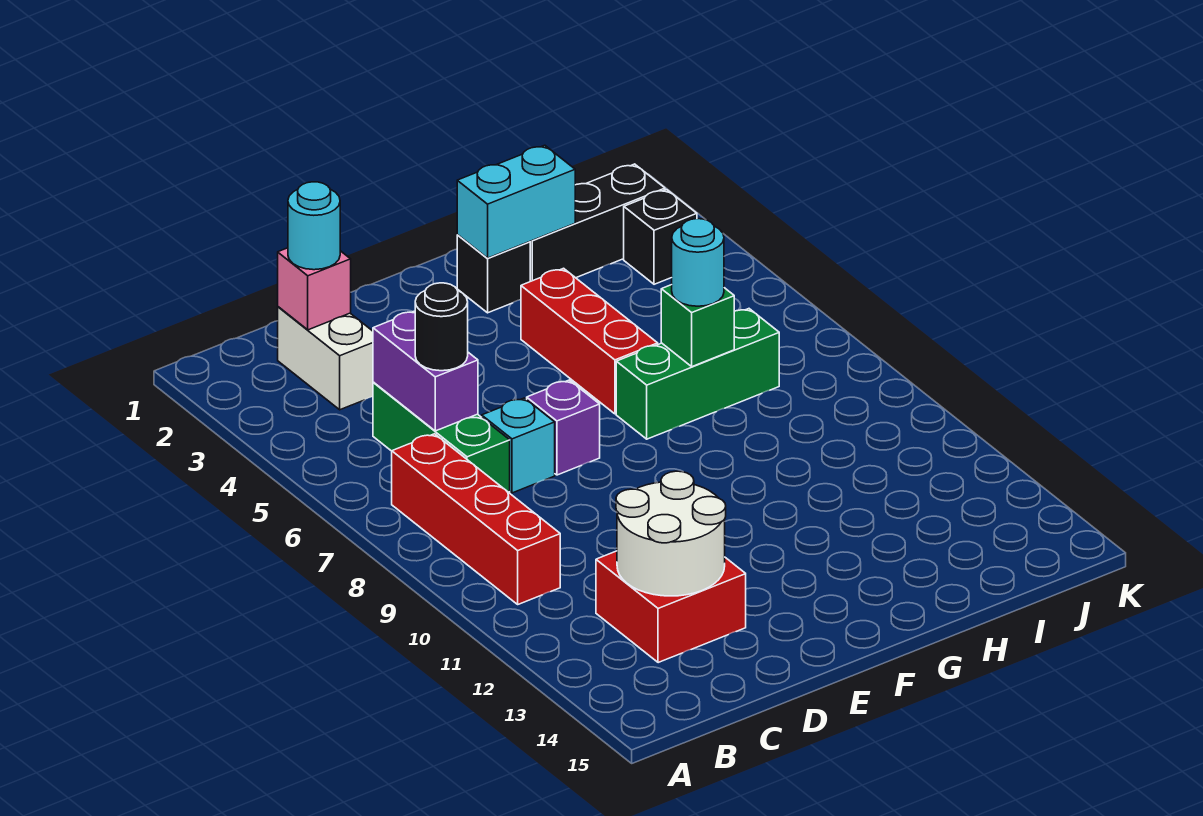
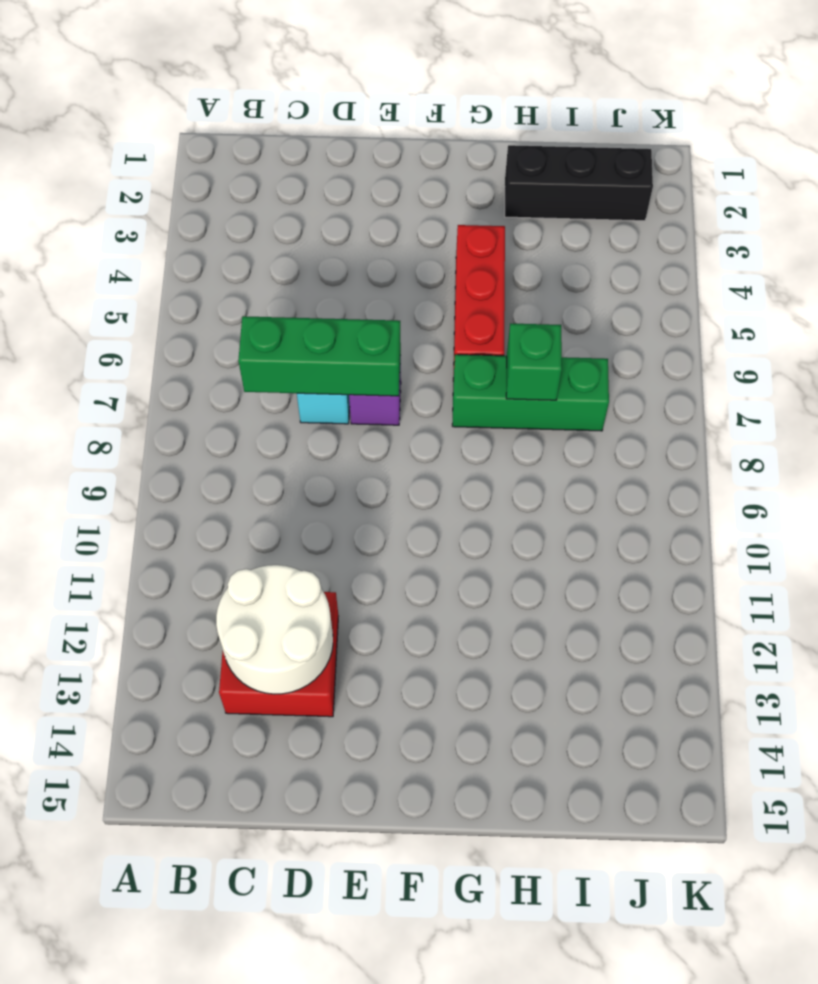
green 1x3 brick [238,316,401,396] -> green 1x3 brick turned to [373,382,510,493]
none -> red 1x4 brick [392,434,560,604]
none -> white 1x2 brick [278,307,373,410]
none -> black 1x1 brick [457,235,530,313]

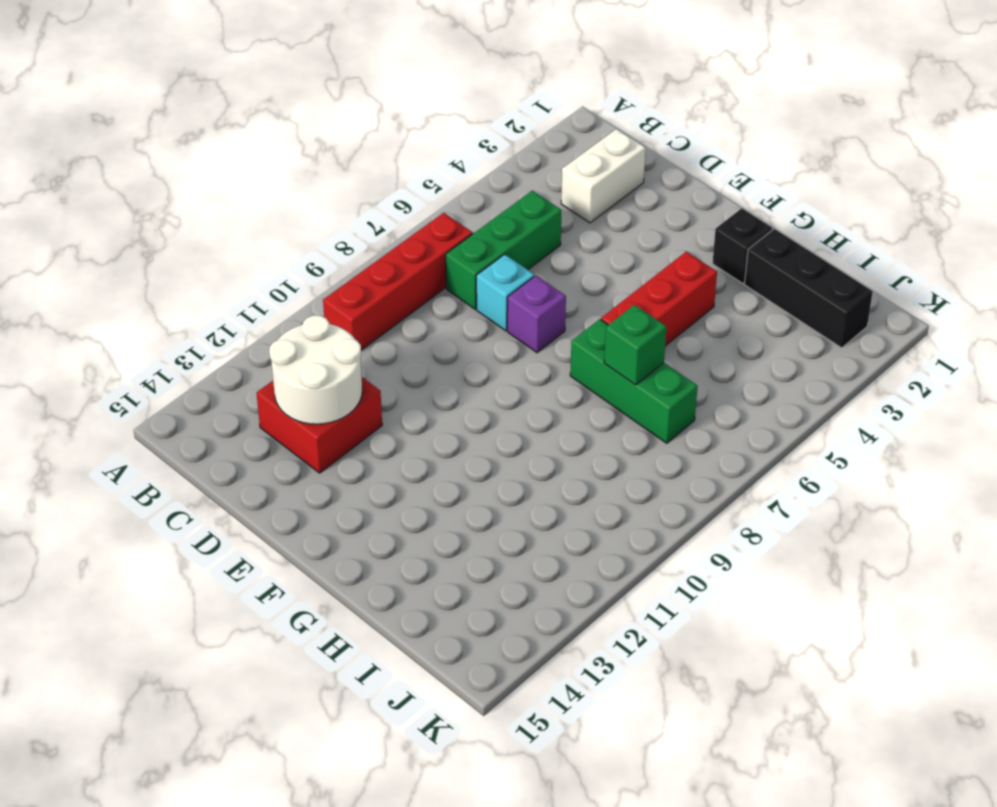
none -> black 1x1 brick [624,190,697,284]
none -> pink 1x1 brick [278,248,351,330]
none -> purple 1x2 brick [373,311,478,431]

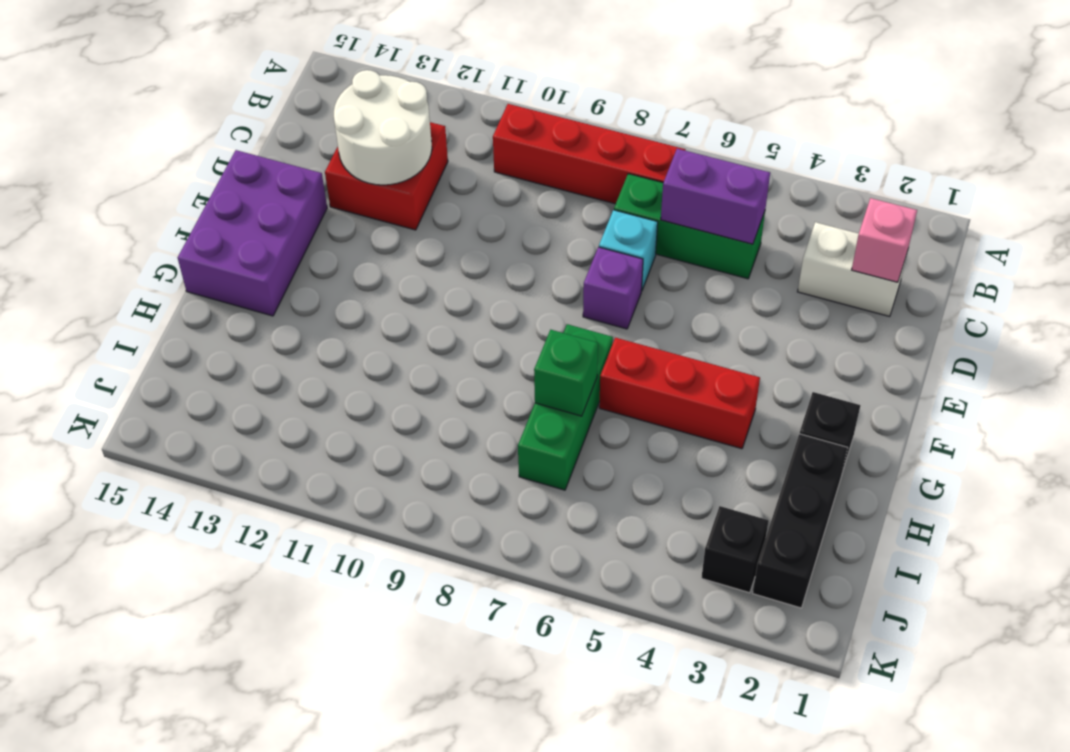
purple 2x3 brick [178,150,327,316] -> none
none -> cyan 1x2 brick [457,145,575,258]
none -> cyan 1x1 round brick [288,182,340,270]
none -> black 1x1 round brick [415,283,468,371]

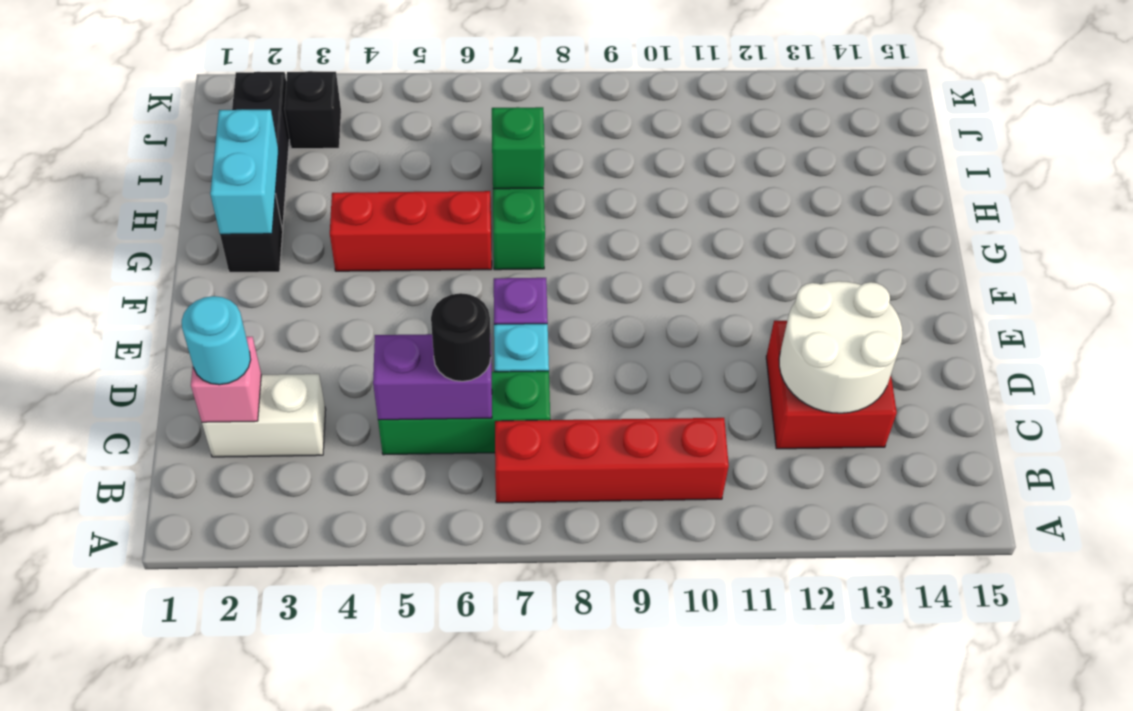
none -> cyan 1x1 round brick [672,219,724,306]

